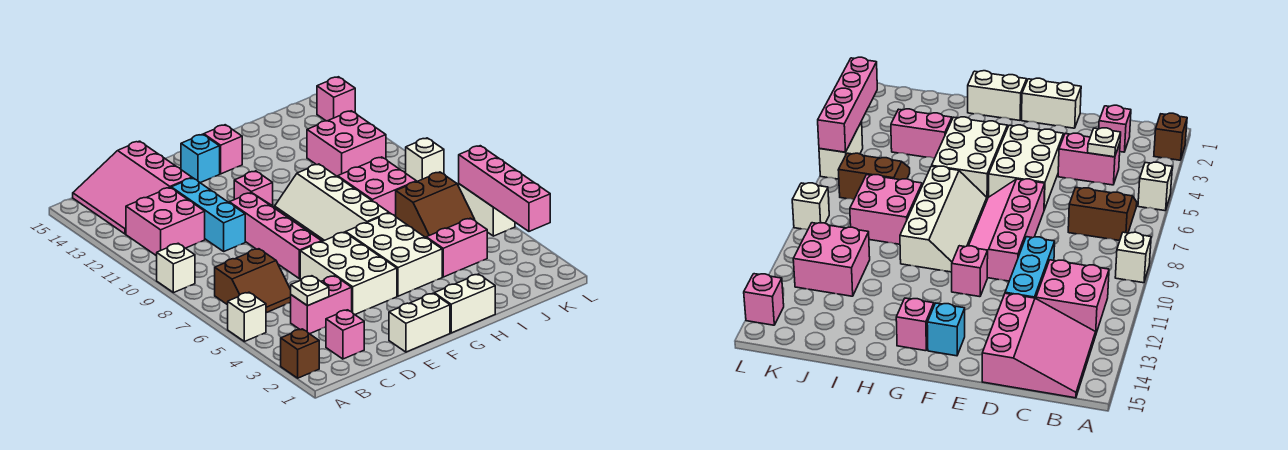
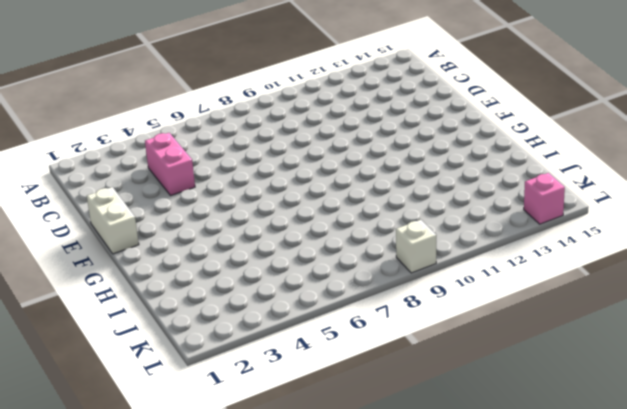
none -> brown 1x1 brick [281,329,319,378]
none -> white 1x1 brick [228,292,266,342]
none -> white 1x1 brick [157,243,195,293]

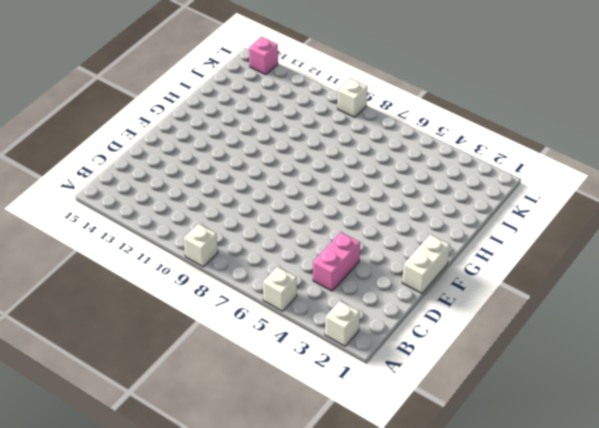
white 1x1 brick [325,301,360,346] -> brown 1x1 brick [281,329,319,378]
none -> brown 2x2 slope [215,249,291,313]
none -> pink 2x2 brick [126,188,205,256]
none -> pink 3x3 slope [73,141,192,234]

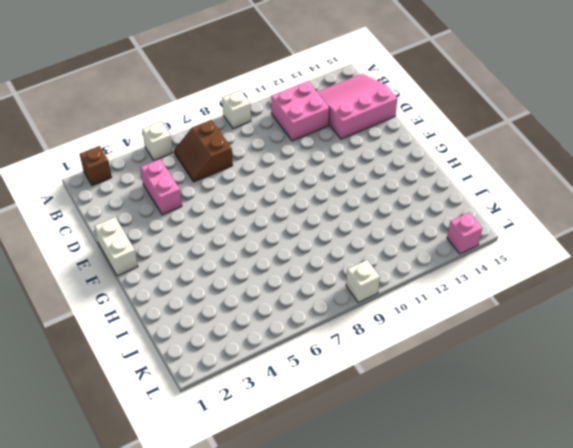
none -> pink 1x1 brick [326,310,364,359]
none -> cyan 1x3 brick [171,178,245,251]
none -> white 2x3 brick [300,232,397,314]

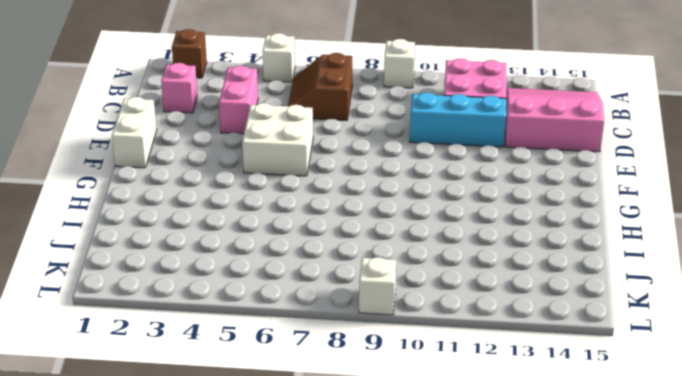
white 2x2 brick [242,103,313,176] -> white 2x3 brick [300,232,397,314]
none -> pink 2x4 slope [229,192,323,279]
none -> pink 1x1 brick [234,171,273,206]
none -> cyan 1x1 brick [181,134,220,183]

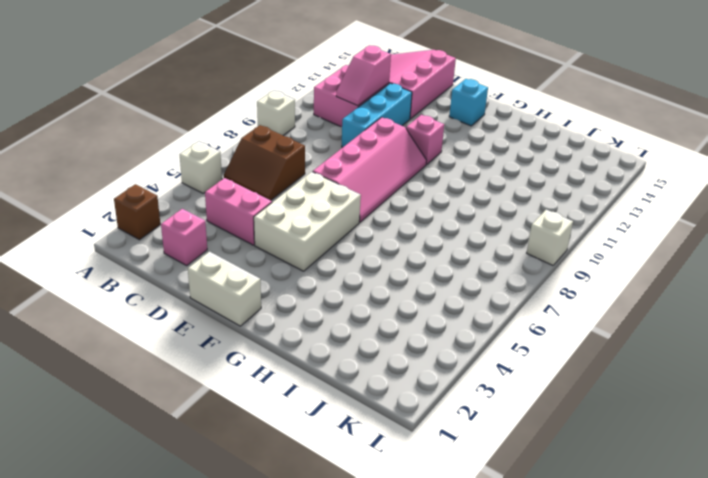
pink 1x2 slope [336,46,391,106] -> none
none -> white 1x2 brick [434,274,495,333]
none -> white 2x3 brick [346,213,442,296]
none -> white 2x4 slope [275,164,389,241]

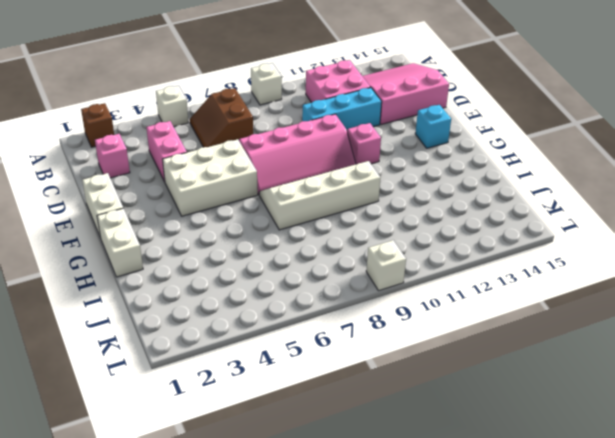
none -> white 2x3 brick [346,213,442,296]
none -> pink 1x1 brick [204,125,242,174]
none -> pink 1x2 brick [426,218,487,277]

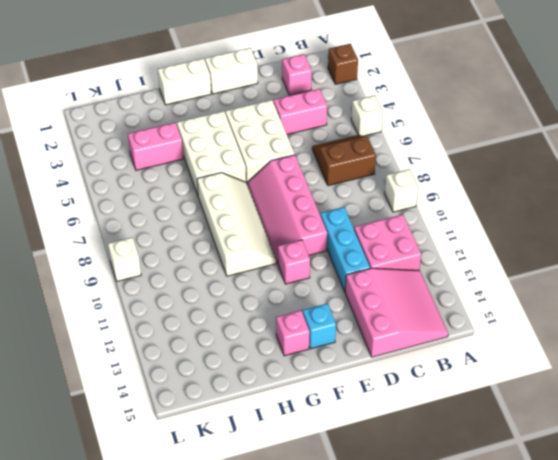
none -> pink 2x2 brick [338,157,417,217]
none -> brown 2x2 slope [396,172,475,237]
none -> pink 2x2 brick [307,111,386,177]

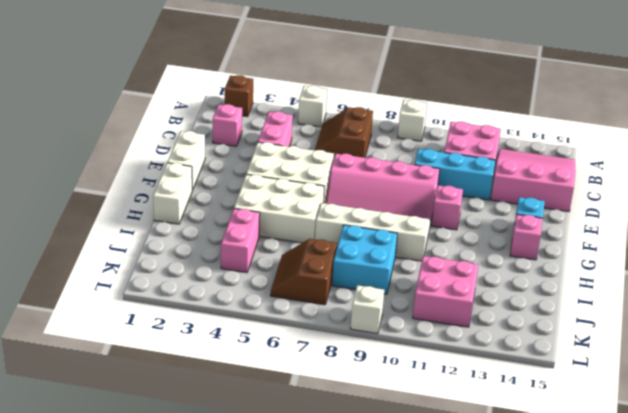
cyan 2x2 brick [332,225,397,294] -> pink 2x2 brick [338,157,417,217]
none -> white 1x2 brick [459,184,515,236]
none -> pink 1x1 brick [317,77,355,121]
none -> white 1x1 plate [291,276,329,306]

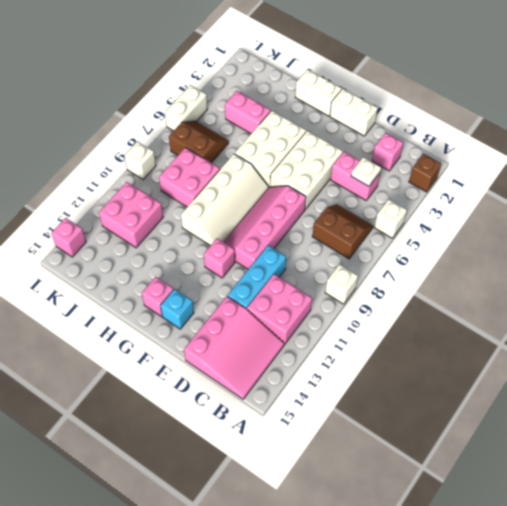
none -> pink 1x4 brick [459,146,550,231]

